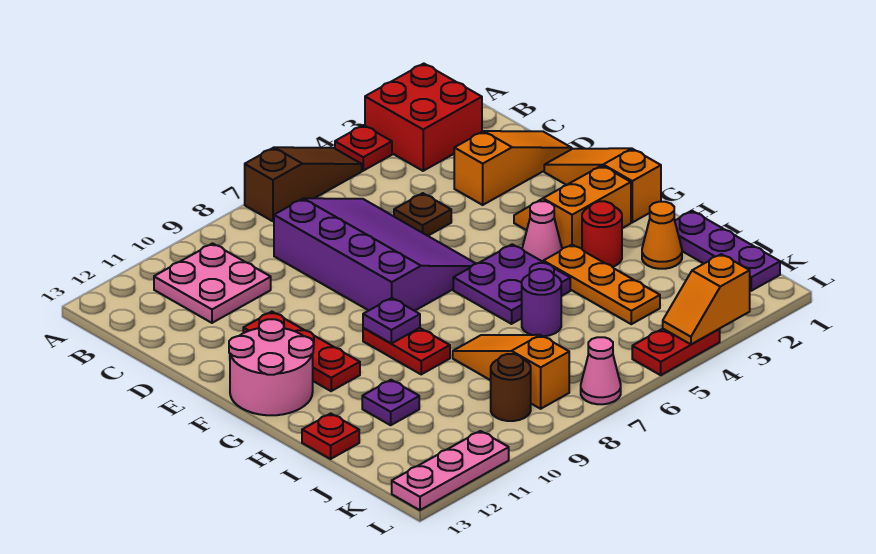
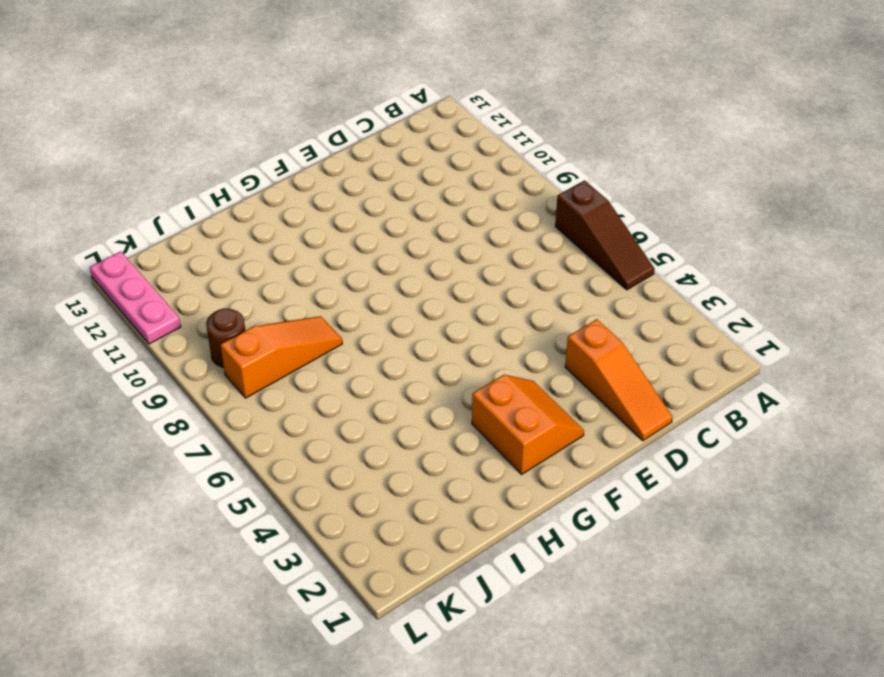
none -> red 2x2 brick [365,64,482,171]
none -> red 1x1 plate [335,125,392,171]
none -> pink 2x2 plate [154,243,271,323]

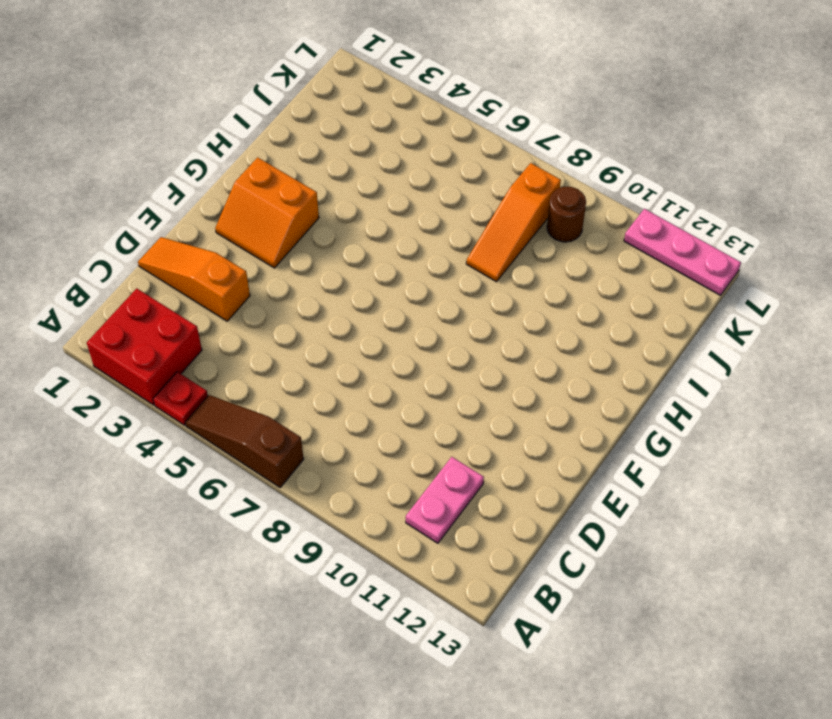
pink 1x2 plate [406,457,484,543] -> pink 2x2 plate [154,243,271,323]
none -> purple 3x4 slope [274,198,476,311]
none -> brown 1x1 plate [394,193,451,236]
none -> orange 1x3 slope [544,148,661,222]

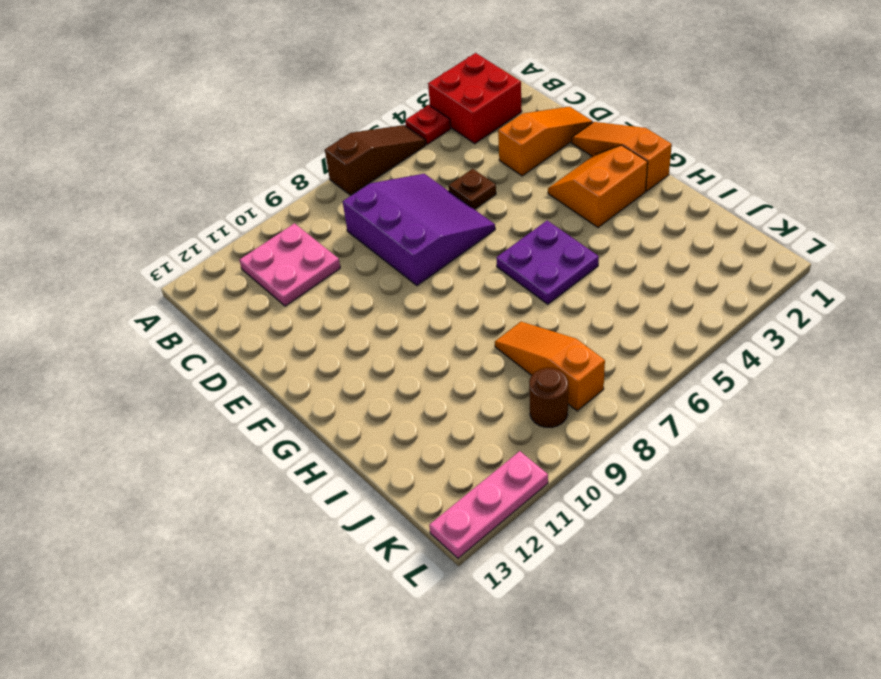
purple 3x3 slope [343,174,495,286] -> purple 3x4 slope [274,198,476,311]
none -> red 1x3 plate [243,312,360,391]
none -> pink 2x2 round brick [229,319,314,415]
none -> pink 1x1 cone [522,201,562,262]

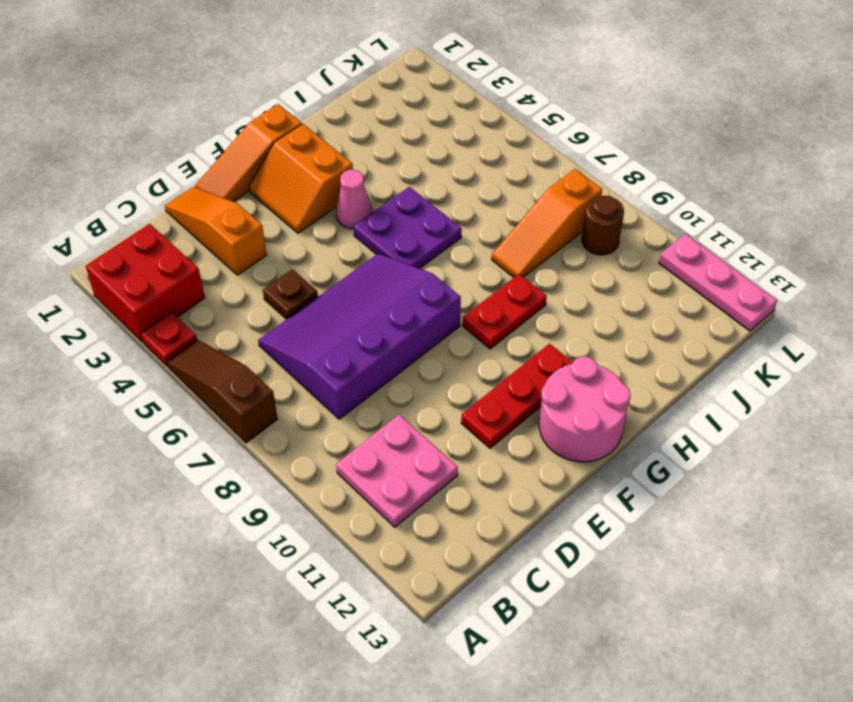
none -> red 1x1 round brick [582,201,622,267]
none -> orange 1x3 plate [543,245,660,324]
none -> purple 1x3 plate [675,211,780,291]

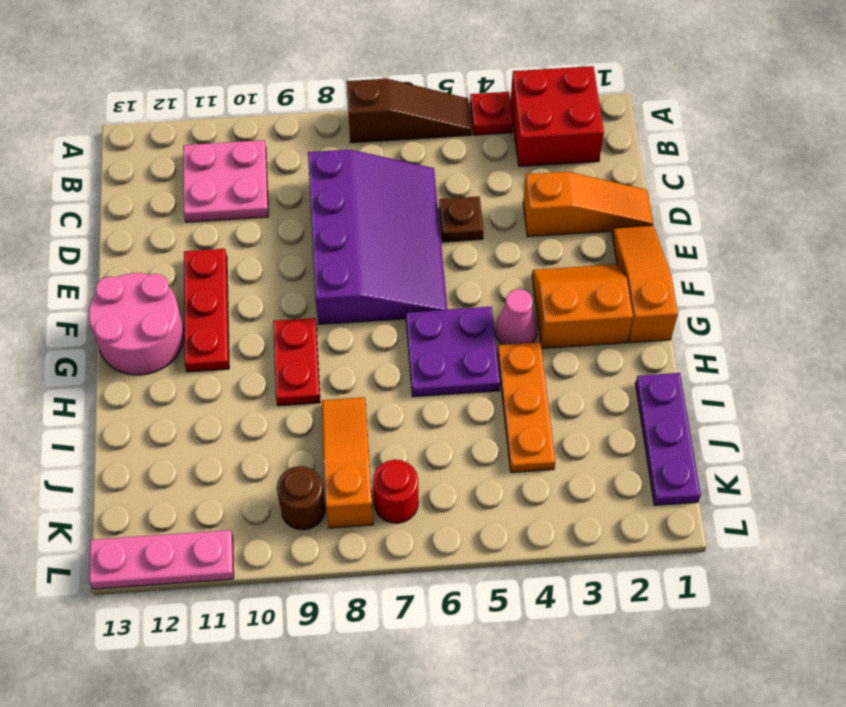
red 1x1 round brick [373,460,418,523] -> red 1x1 round brick moved to [582,201,622,267]
none -> orange 1x1 cone [642,202,682,269]
none -> purple 1x1 round brick [522,269,561,336]
none -> purple 1x1 plate [362,380,419,425]

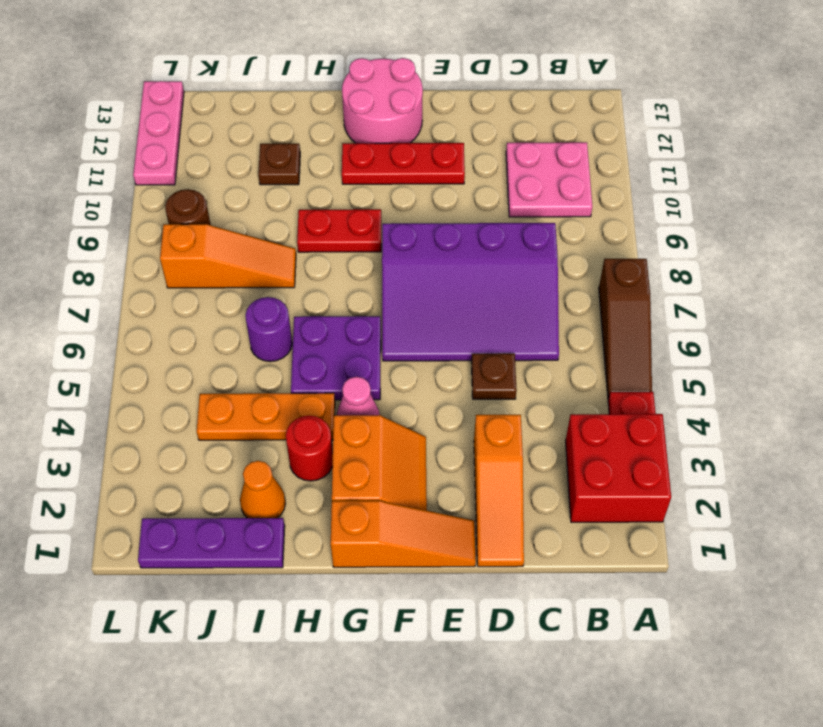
brown 1x1 plate [258,144,300,185] -> purple 1x1 plate [362,380,419,425]
none -> red 1x1 plate [302,414,359,459]
none -> red 1x2 plate [632,329,720,375]
none -> pink 1x1 cone [581,337,621,404]

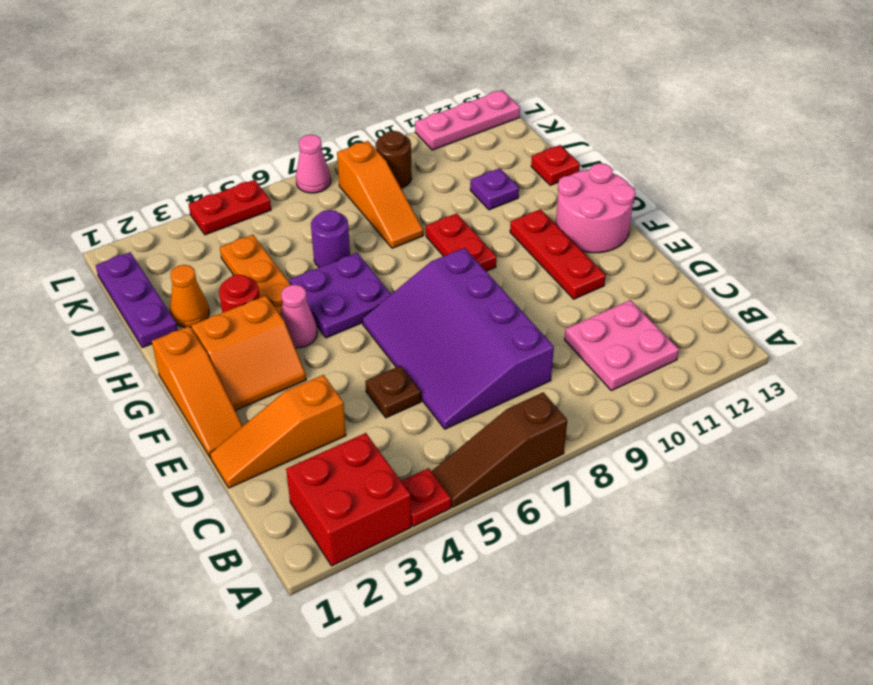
none -> purple 1x1 plate [363,298,420,343]
none -> orange 1x2 slope [663,254,750,344]

